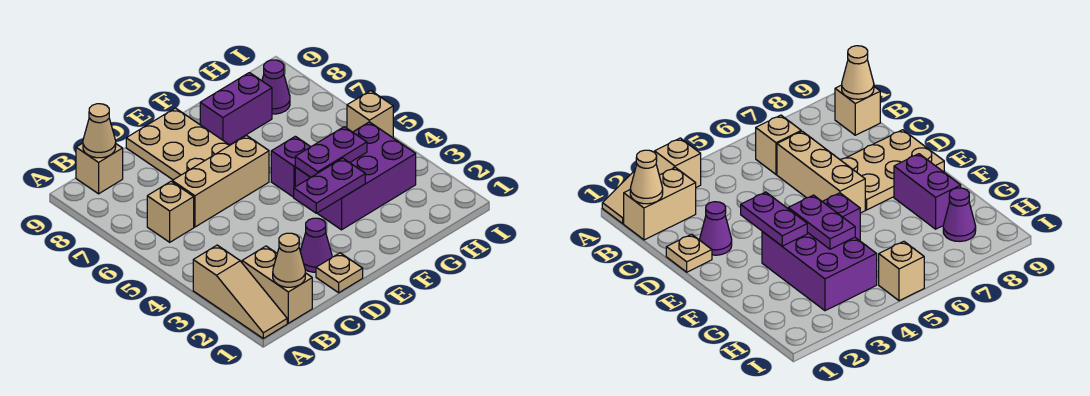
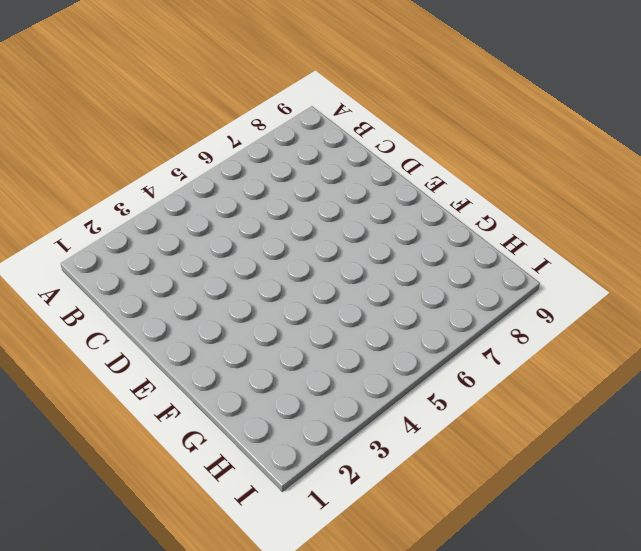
none -> tan 1x3 slope [193,245,287,338]
none -> tan 1x2 brick [242,246,312,323]
none -> tan 1x1 brick [147,181,194,242]

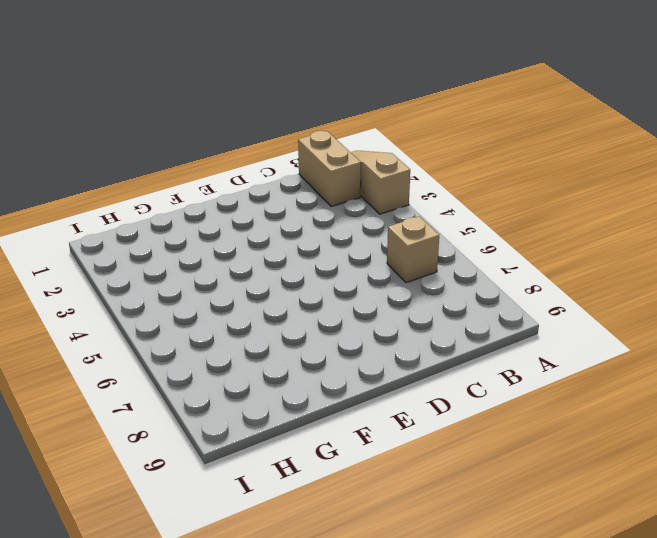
none -> tan 1x1 brick [76,143,123,194]
none -> tan 1x3 brick [172,136,269,227]
none -> tan 1x1 plate [316,253,363,293]

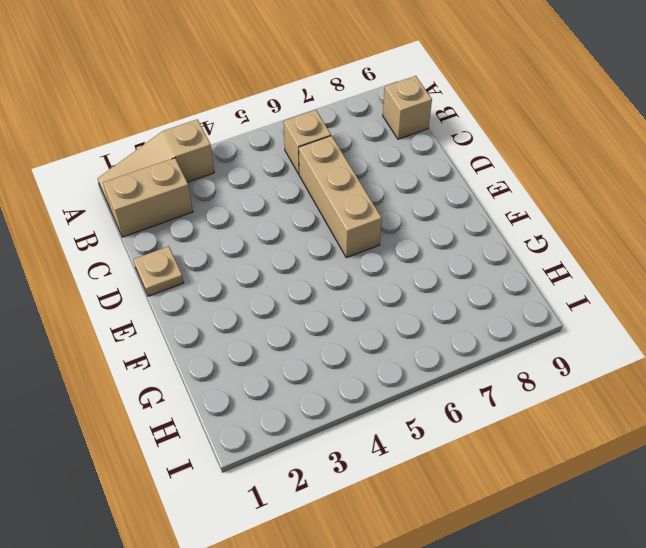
none -> purple 1x1 cone [300,218,332,272]
none -> tan 2x3 plate [126,108,230,180]
none -> purple 2x3 brick [295,122,416,230]

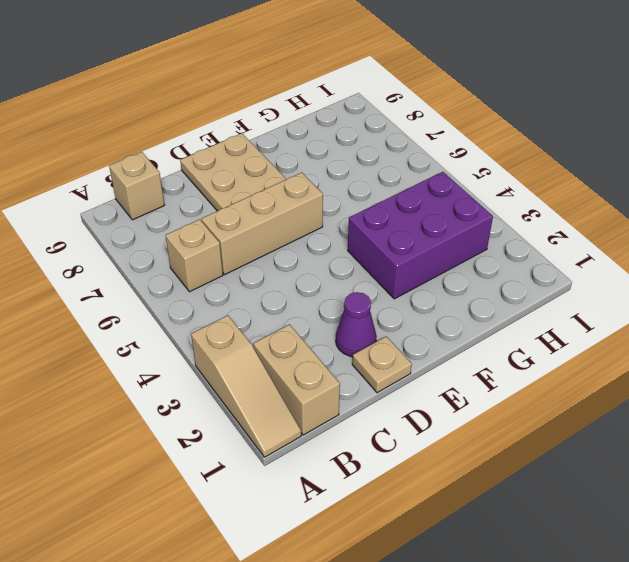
none -> purple 1x1 brick [271,136,310,197]
none -> purple 1x2 brick [200,73,272,145]
none -> purple 1x1 cone [262,60,290,114]

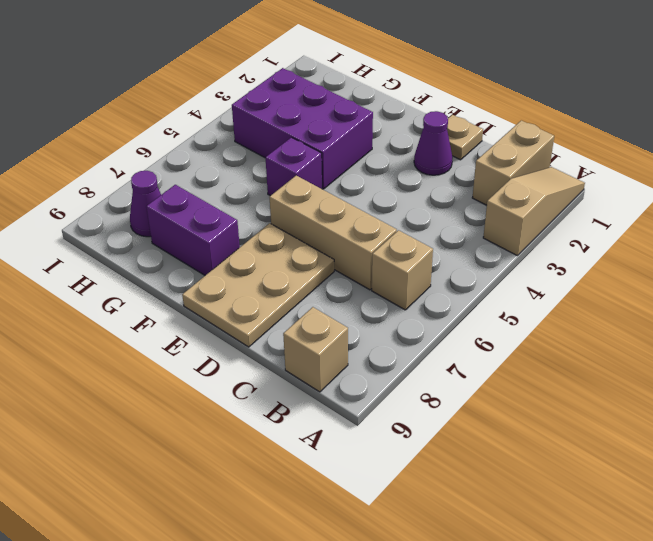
none -> tan 1x1 brick [347,91,393,138]
none -> tan 1x1 cone [273,233,305,287]
none -> tan 1x1 cone [83,104,116,158]

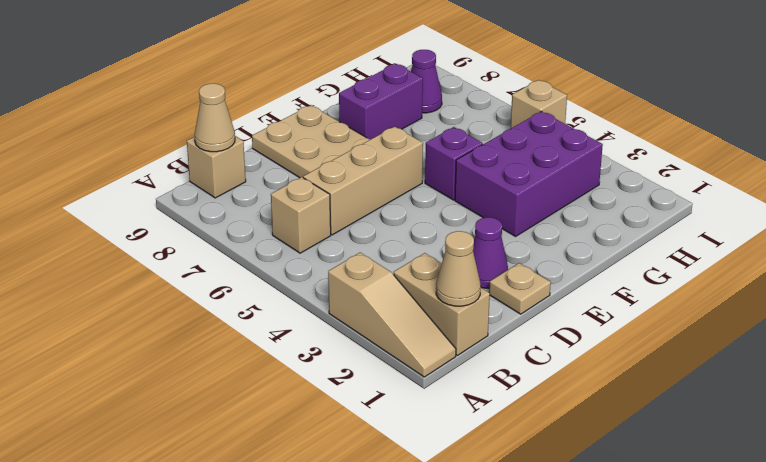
none -> purple 1x2 plate [294,158,365,213]
none -> purple 1x2 plate [295,127,367,177]

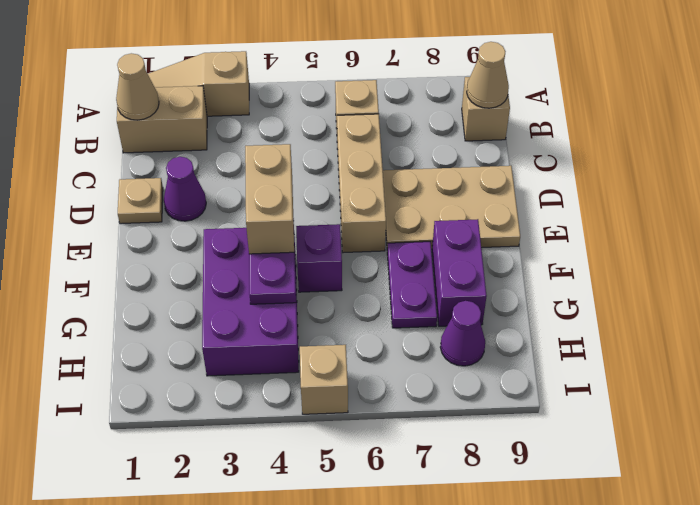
tan 1x2 brick [245,144,294,254] -> none
purple 1x2 plate [387,242,437,328] -> purple 1x2 plate moved to [294,158,365,213]

